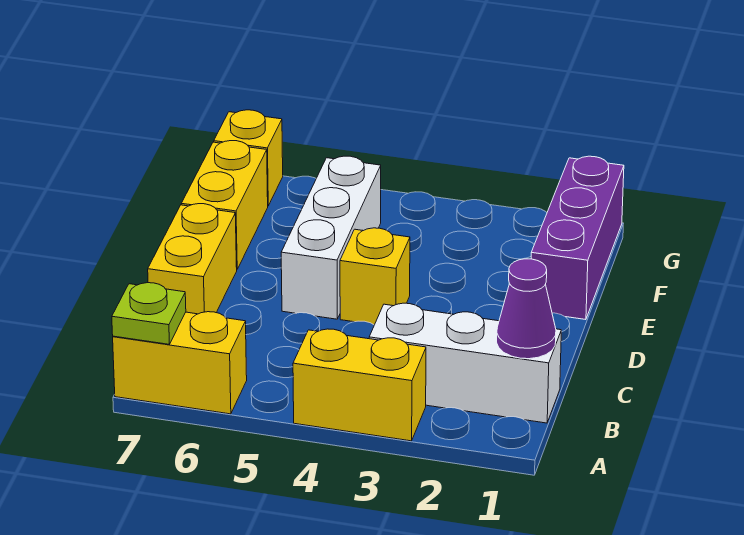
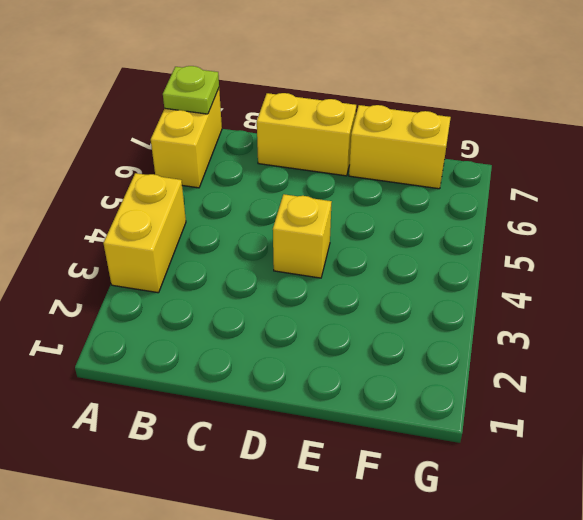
none -> white 1x3 brick [369,303,561,423]
none -> white 1x3 brick [281,156,381,319]

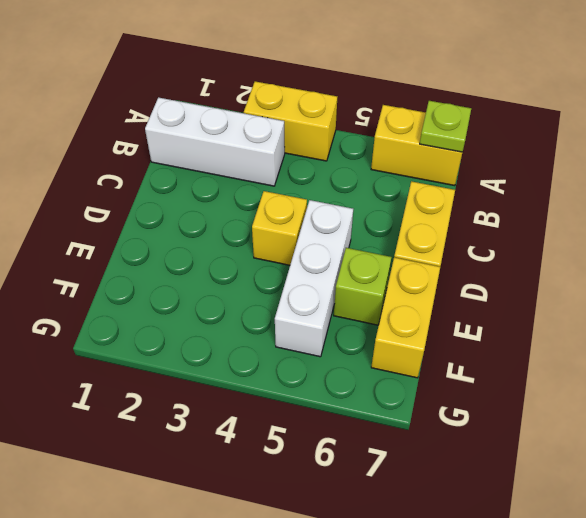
lime 1x1 brick [334,248,392,325] -> none
none -> purple 1x3 brick [531,156,624,320]
none -> yellow 1x1 brick [214,110,283,206]

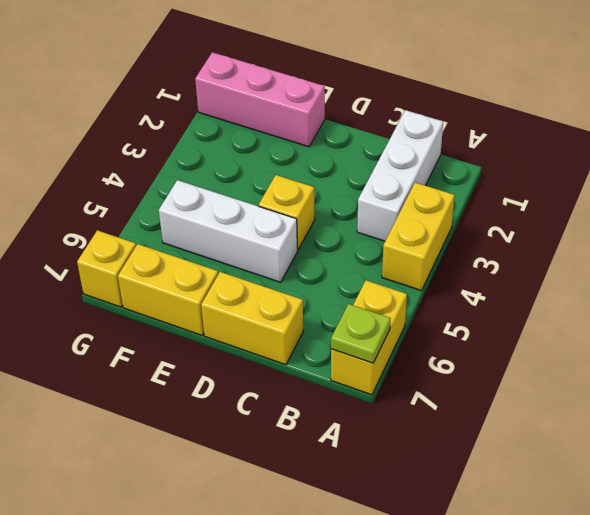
pink 1x3 brick [195,52,325,147] -> purple 1x3 brick [531,156,624,320]
none -> purple 1x1 cone [497,259,556,359]

